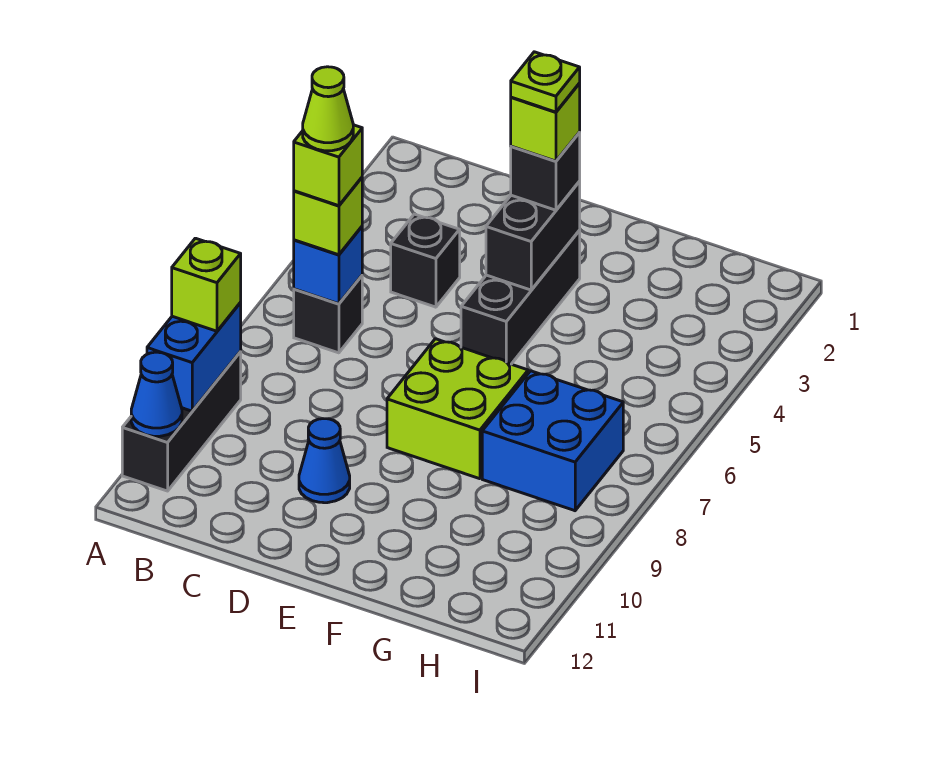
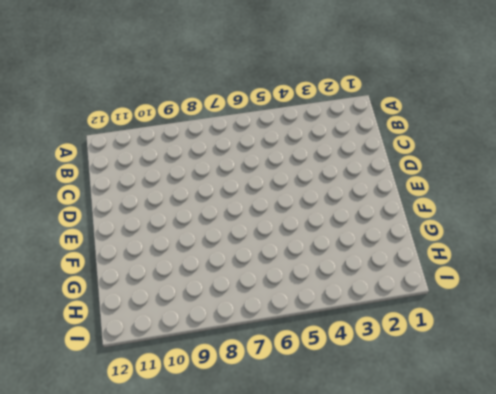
none -> black 1x3 brick [122,352,241,491]
none -> black 1x1 brick [294,276,362,353]
none -> black 1x1 brick [391,214,460,307]

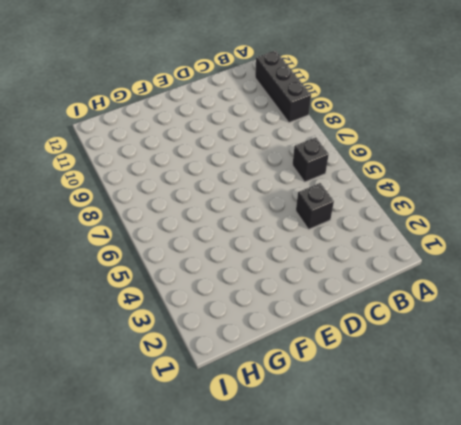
none -> blue 1x1 cone [299,419,350,503]
none -> black 1x3 brick [461,231,580,364]
none -> lime 2x2 brick [387,339,528,479]

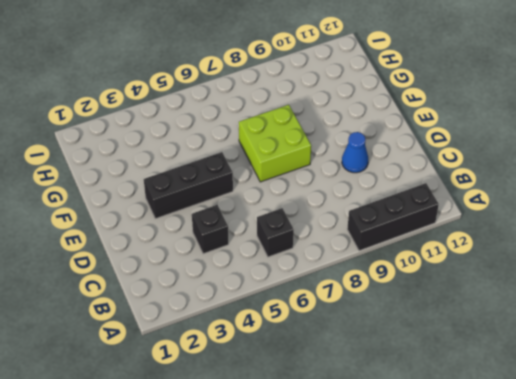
none -> blue 2x2 brick [482,371,623,511]
none -> blue 1x2 brick [147,303,241,411]
none -> blue 1x1 cone [131,352,182,436]

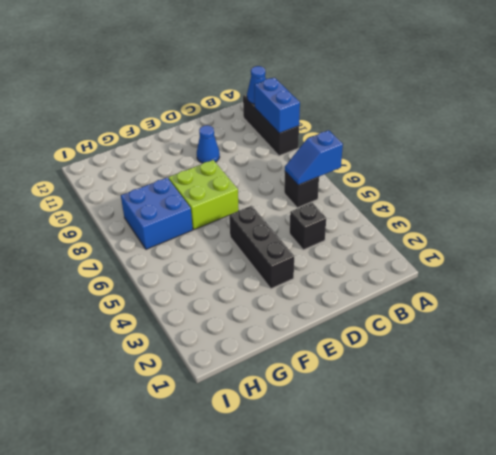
blue 1x2 slope [285,130,343,185] -> blue 1x1 brick [294,227,362,304]
none -> black 1x2 brick [486,182,580,290]
none -> lime 1x1 brick [172,238,241,331]
none -> lime 1x1 brick [294,178,362,255]

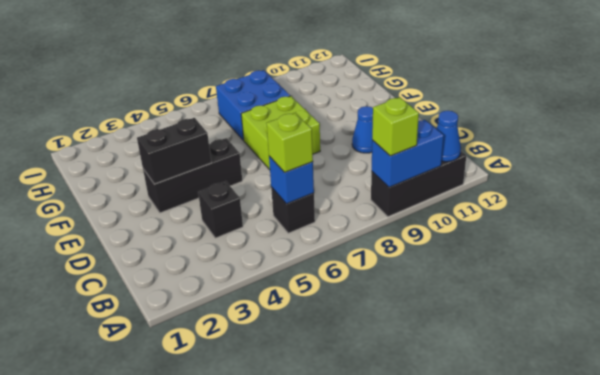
none -> black 1x1 brick [511,133,580,210]
none -> lime 1x1 brick [294,125,362,206]
none -> lime 1x1 brick [511,84,580,161]

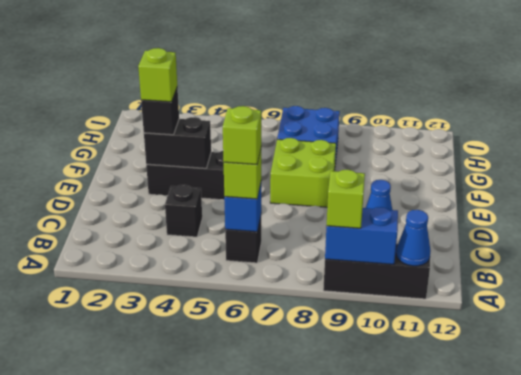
none -> lime 1x1 cone [303,67,353,151]
none -> lime 1x1 plate [511,52,580,112]

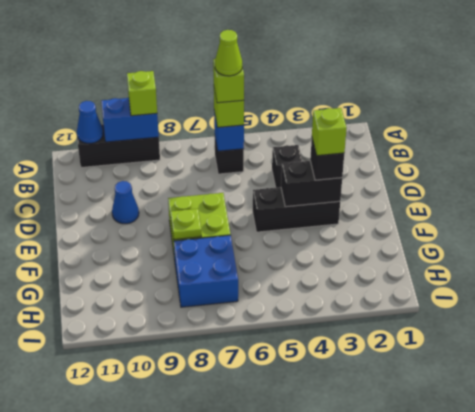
lime 1x1 plate [171,209,201,240] -> lime 1x1 plate moved to [511,52,580,112]

